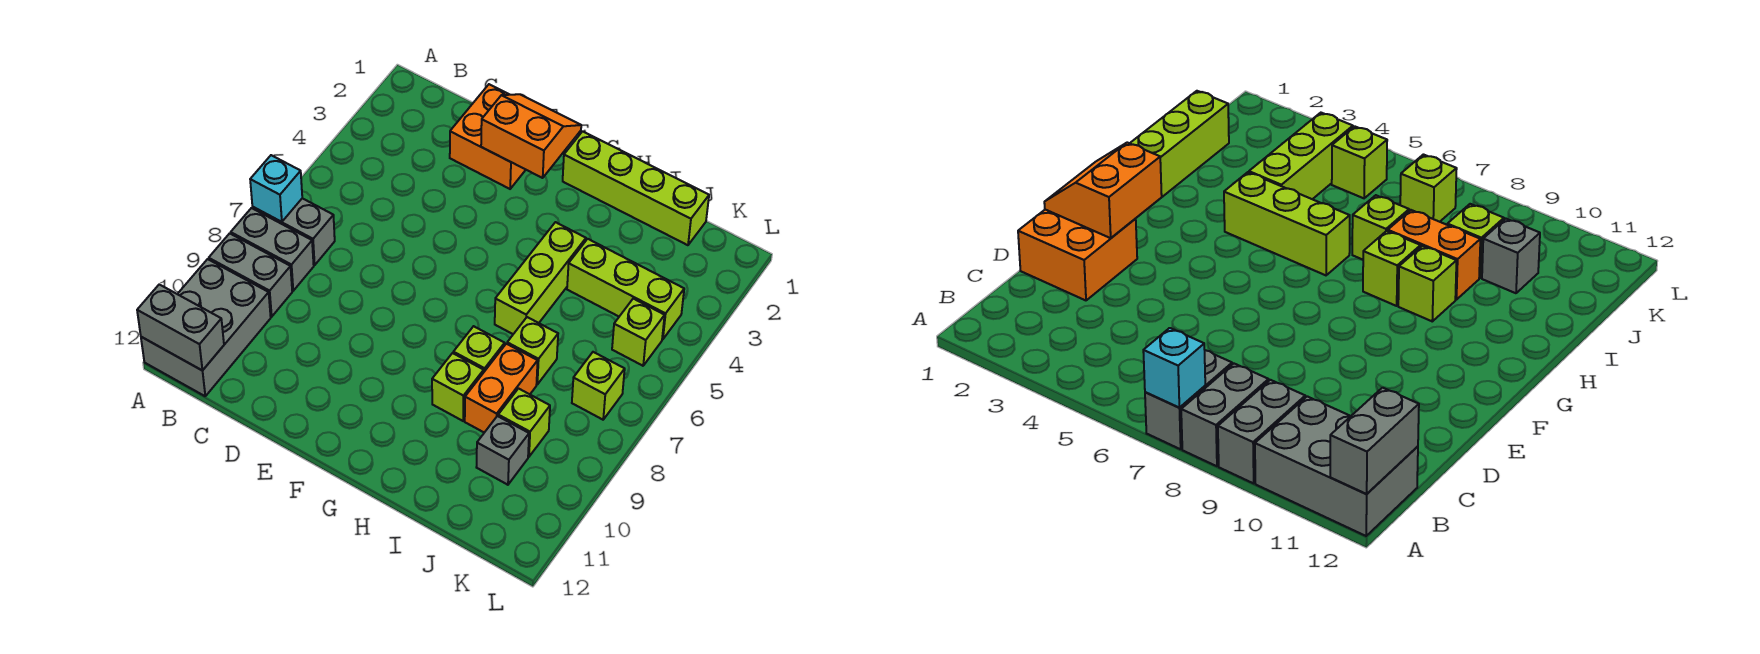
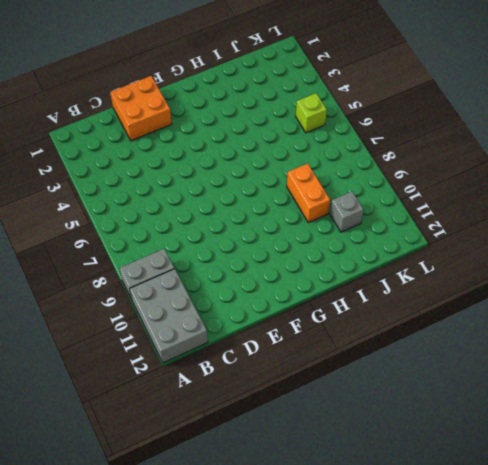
none -> grey 1x2 brick [252,198,335,265]
none -> grey 1x2 brick [231,208,314,291]
none -> lime 1x4 brick [563,131,709,245]

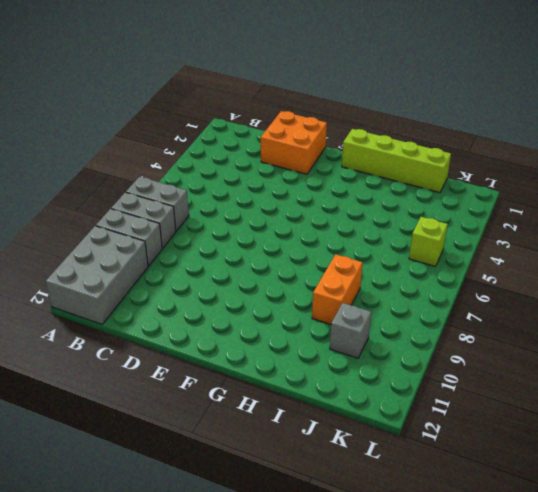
none -> lime 1x3 brick [495,222,586,334]
none -> lime 1x1 brick [453,326,505,372]
none -> lime 1x1 brick [432,353,484,421]

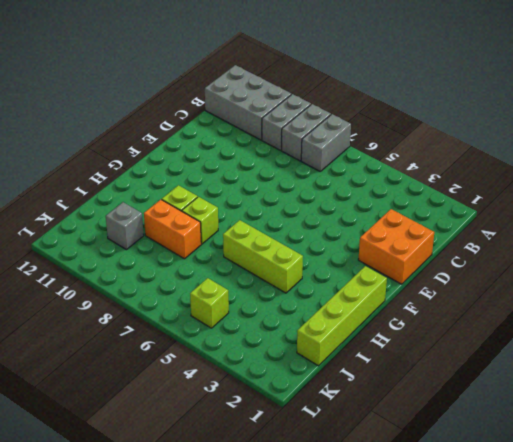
none -> lime 1x3 brick [567,239,684,339]
none -> lime 1x1 brick [507,317,558,384]
none -> lime 1x1 brick [498,389,550,457]

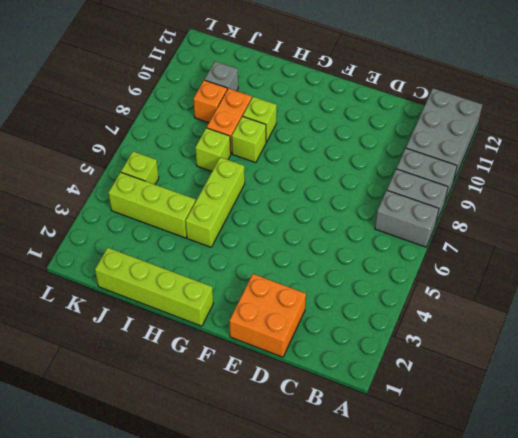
orange 1x1 brick [193,80,227,123] -> lime 1x1 brick [498,389,550,457]
none -> lime 1x1 brick [572,352,625,420]
none -> cyan 1x1 brick [250,155,302,222]
none -> grey 1x2 brick [137,284,224,371]

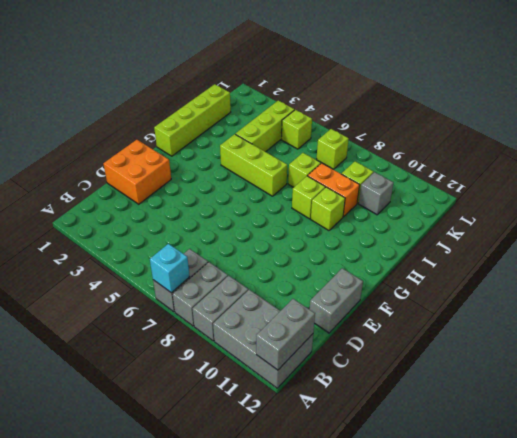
grey 1x2 brick [310,268,363,333] -> none
none -> orange 2x2 slope [481,94,581,178]

